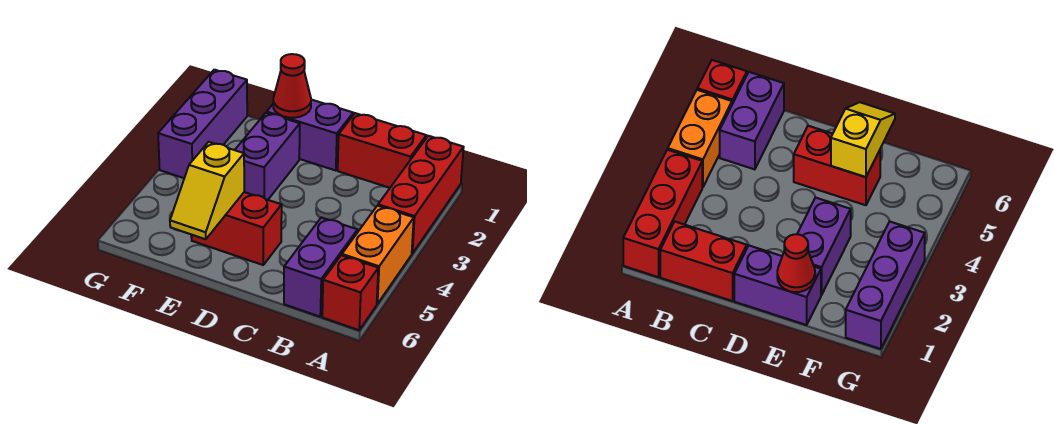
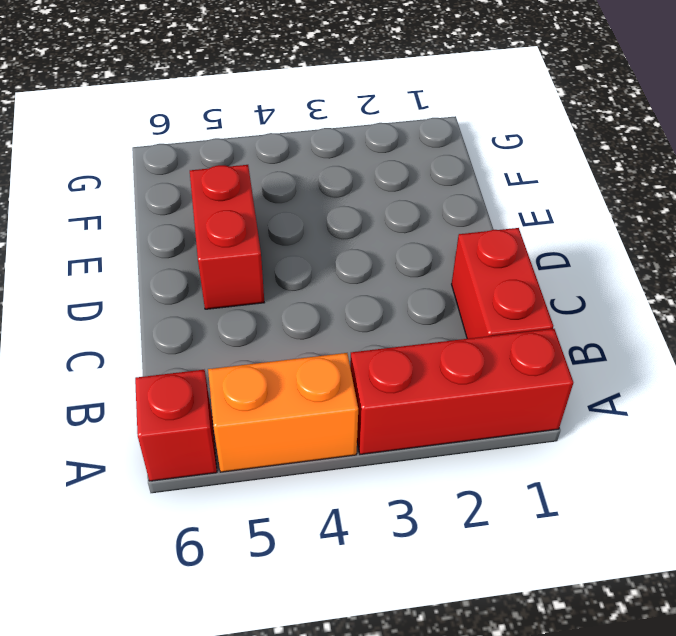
none -> purple 1x2 brick [284,218,358,317]
none -> purple 1x2 brick [267,100,353,171]

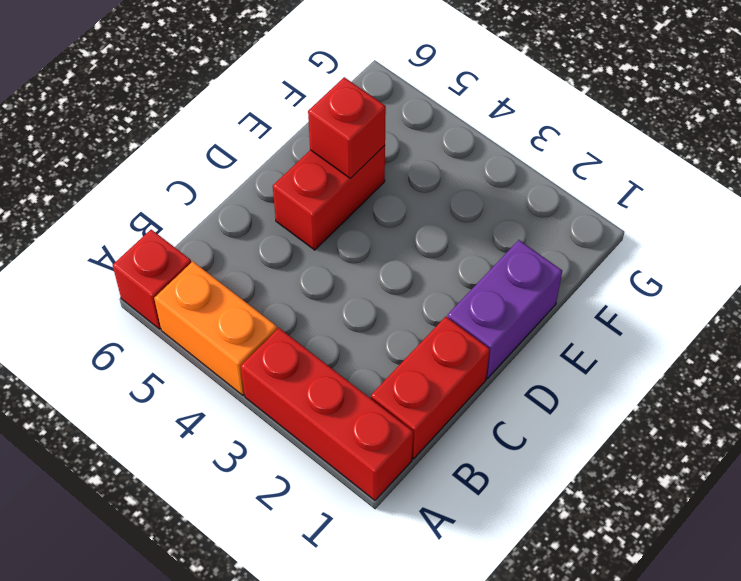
red 1x1 brick [308,77,386,179] -> yellow 1x2 slope [170,142,244,239]
none -> purple 1x2 brick [284,218,358,317]
none -> purple 1x2 brick [235,113,300,200]

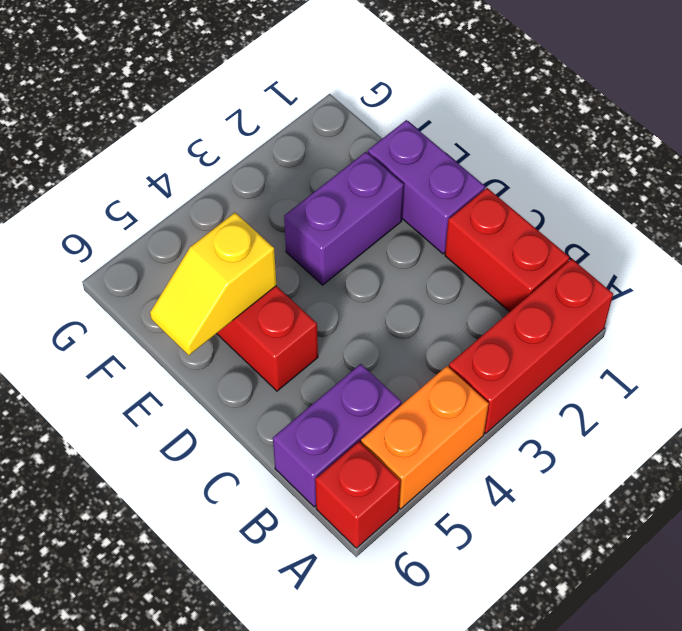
none -> purple 1x3 brick [158,70,247,178]
none -> red 1x1 cone [273,54,311,118]

